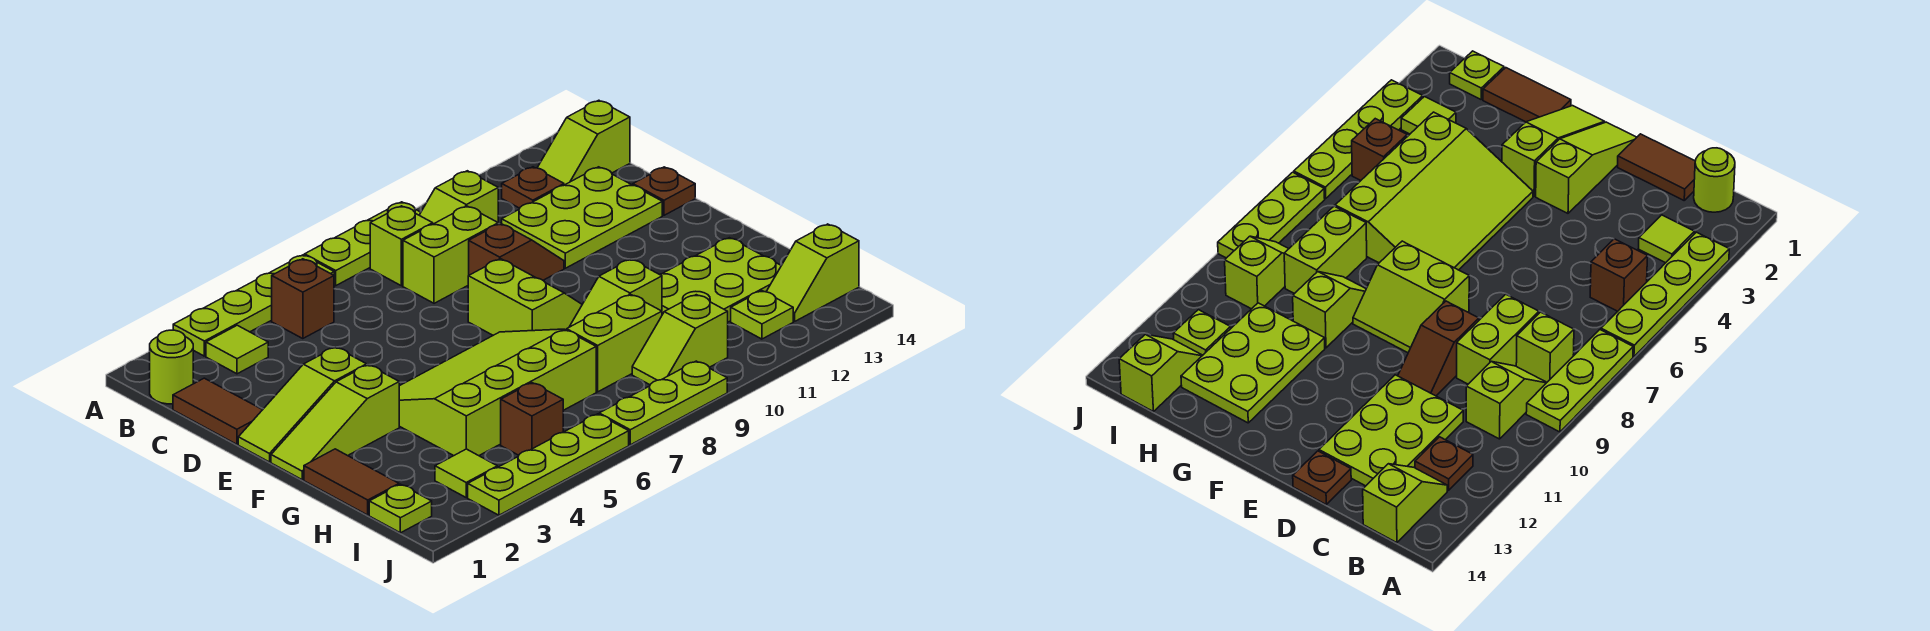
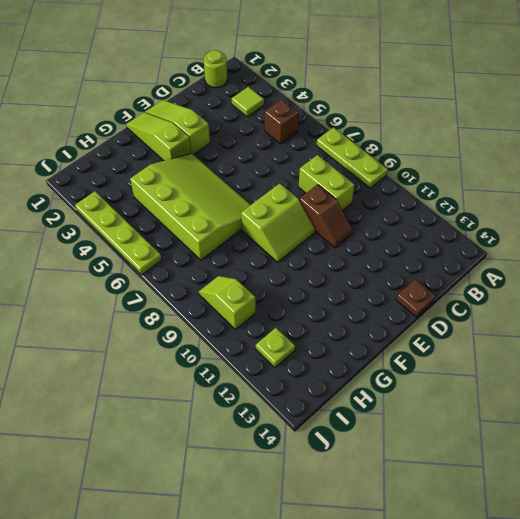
none -> lime 1x4 plate [173,255,334,356]
none -> lime 1x1 brick [370,206,433,286]
none -> lime 1x2 slope [419,171,498,224]
none -> brown 1x1 plate [502,167,564,208]

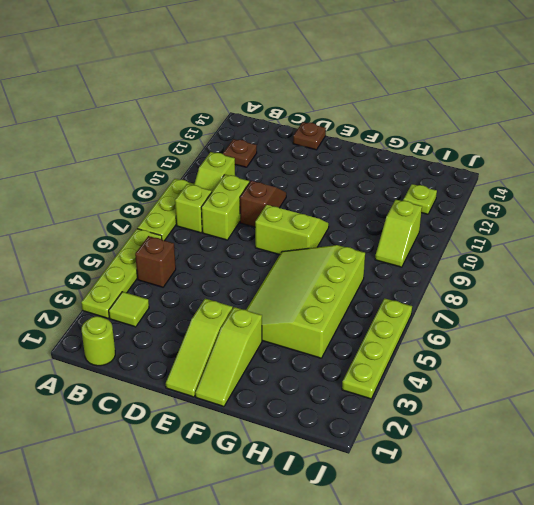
none -> lime 1x2 slope [537,100,630,185]
none -> brown 1x2 tile [173,378,262,444]
none -> lime 2x3 plate [502,167,662,268]
none -> brown 1x2 tile [304,449,399,515]

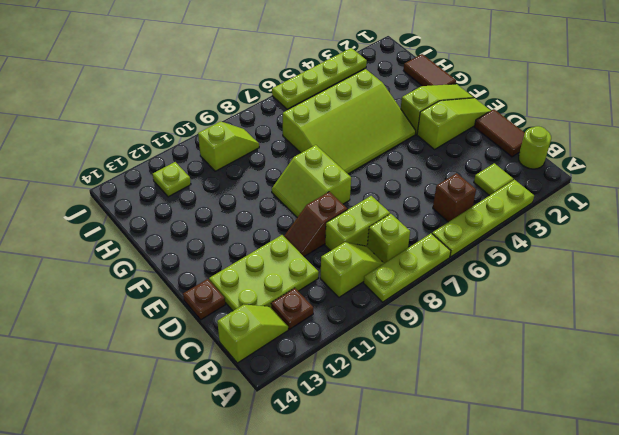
none -> lime 1x2 slope [570,259,662,327]
none -> lime 2x3 plate [660,238,781,322]
none -> lime 1x2 brick [567,295,662,392]
none -> lime 1x1 plate [369,484,432,533]

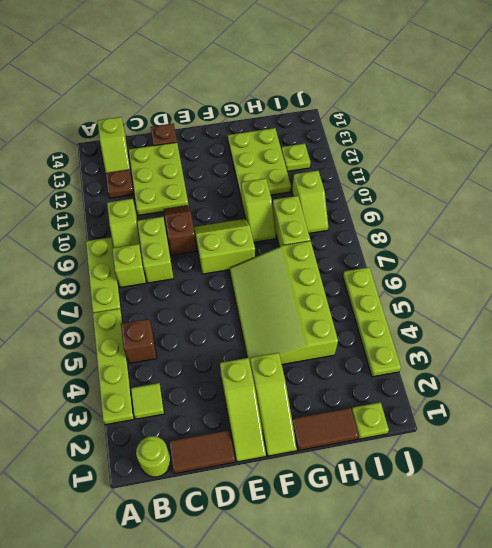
none -> lime 1x1 tile [435,449,497,497]
none -> brown 1x1 brick [501,383,563,455]
none -> lime 1x2 slope [766,224,859,321]
none -> lime 1x3 plate [599,361,727,445]

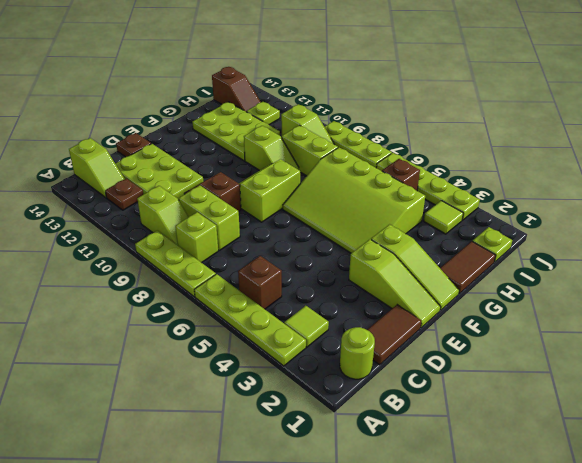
brown 1x2 slope [212,67,261,112] -> lime 1x2 slope [766,224,859,321]

